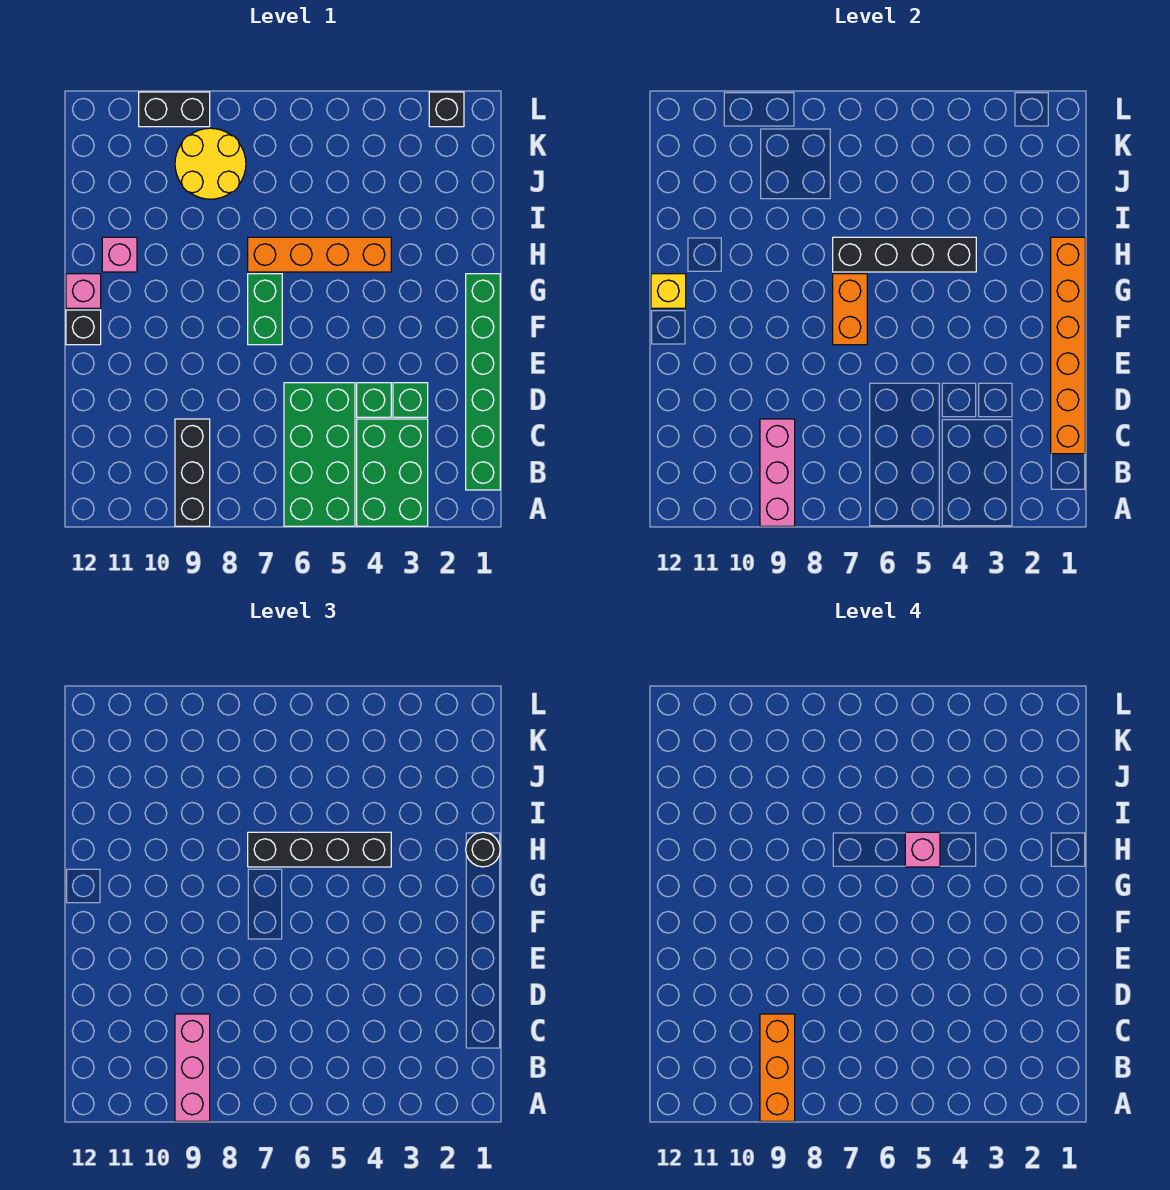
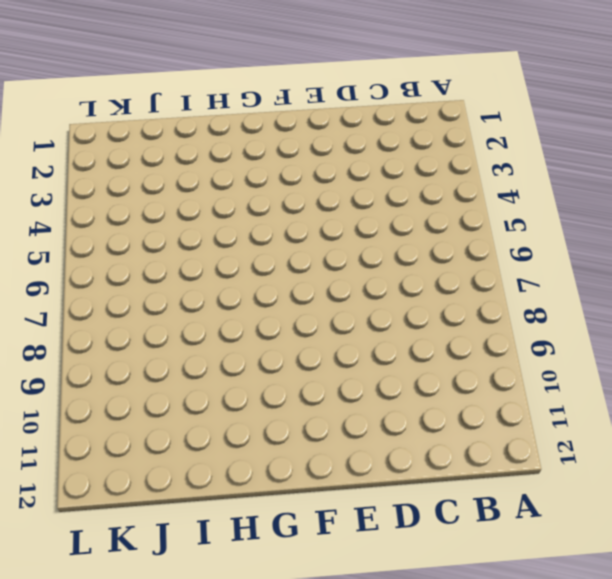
none -> green 2x3 brick [357,419,428,526]
none -> green 2x4 brick [284,383,355,526]
none -> black 1x3 brick [175,419,210,526]

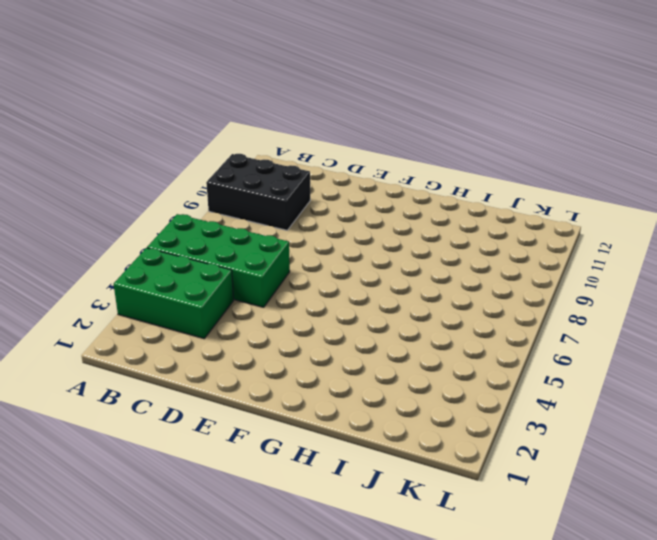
black 2x3 brick [206,154,310,230] -> black 1x3 brick [175,419,210,526]
none -> green 1x6 brick [466,274,500,490]
none -> green 1x1 brick [393,383,428,417]
none -> green 1x1 brick [357,383,391,417]

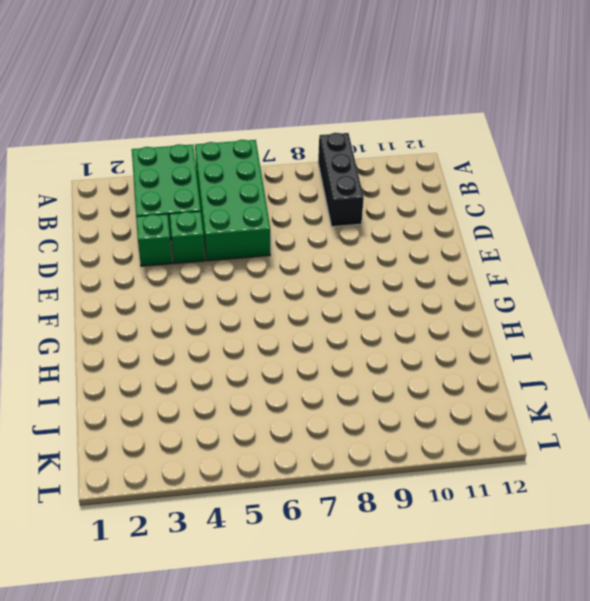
none -> green 1x6 brick [466,274,500,490]
none -> green 1x2 brick [248,274,282,345]
none -> black 1x1 brick [66,310,101,345]

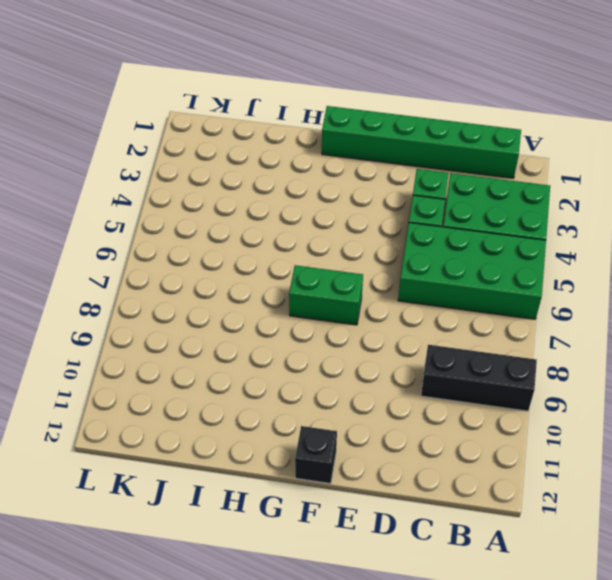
none -> pink 1x1 brick [66,274,101,308]
none -> orange 1x4 brick [248,237,391,272]
none -> pink 1x1 brick [102,237,137,272]

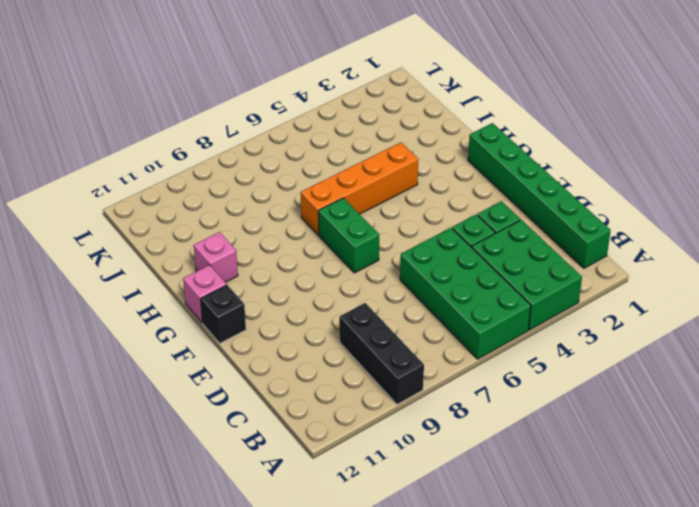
none -> yellow 2x2 round brick [175,128,246,199]
none -> black 1x1 brick [429,92,464,127]
none -> black 1x2 brick [139,92,210,127]

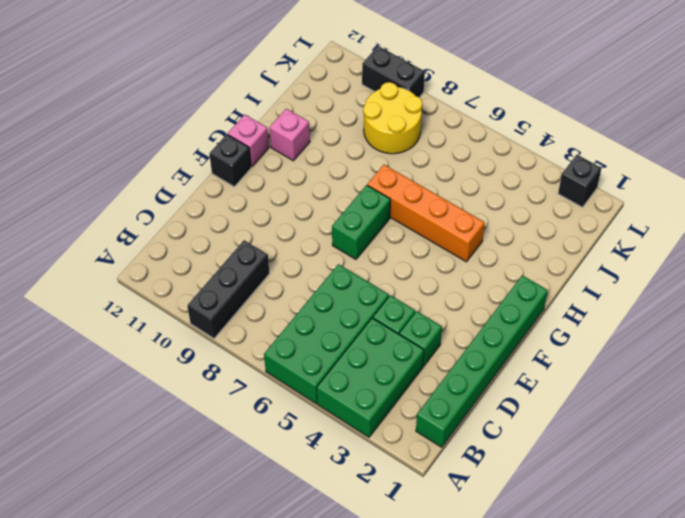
none -> pink 1x3 brick [760,419,795,526]
none -> orange 1x6 brick [1051,237,1085,454]
none -> orange 1x2 brick [833,274,867,345]

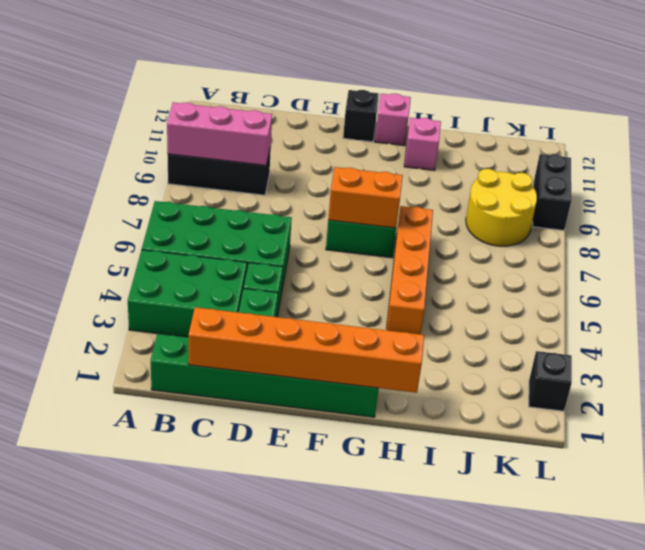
none -> yellow 1x1 brick [651,274,686,308]
none -> black 1x4 brick [833,237,976,272]
none -> pink 1x3 brick [175,1014,210,1121]

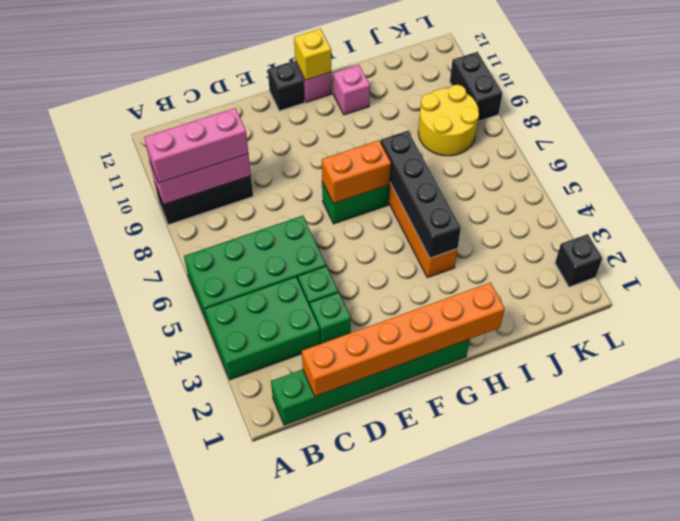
none -> black 1x1 round brick [466,832,500,867]
none -> black 1x4 brick [248,832,391,867]
none -> orange 1x3 brick [760,1014,795,1121]

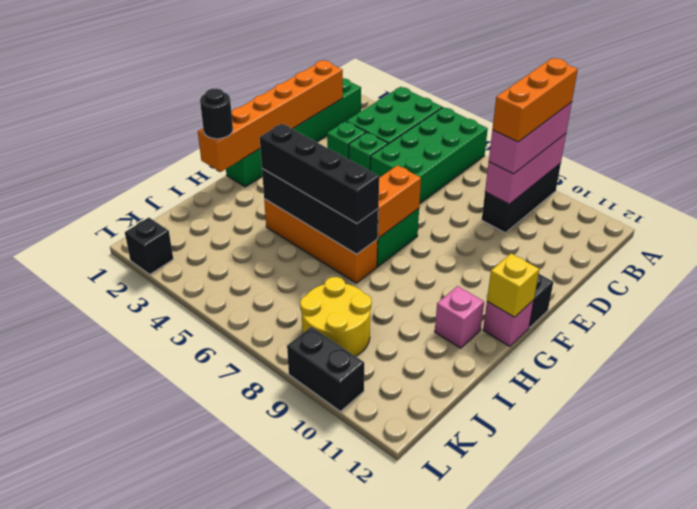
none -> pink 1x1 brick [905,832,940,867]

